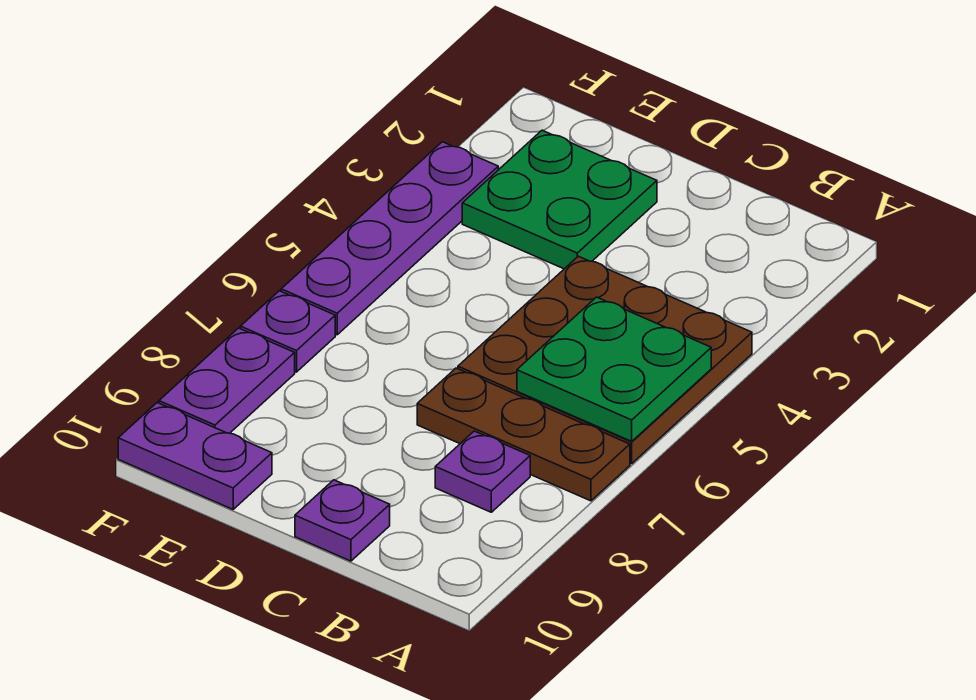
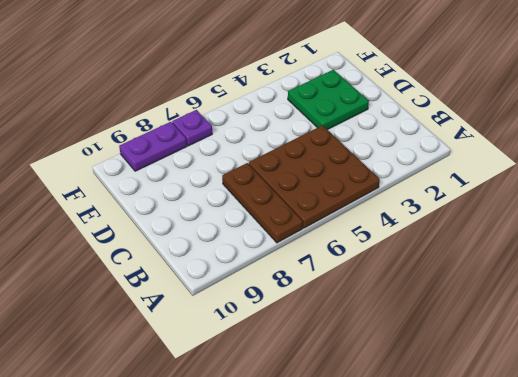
none -> purple 1x1 plate [435,431,530,512]
none -> purple 1x1 plate [295,480,390,561]

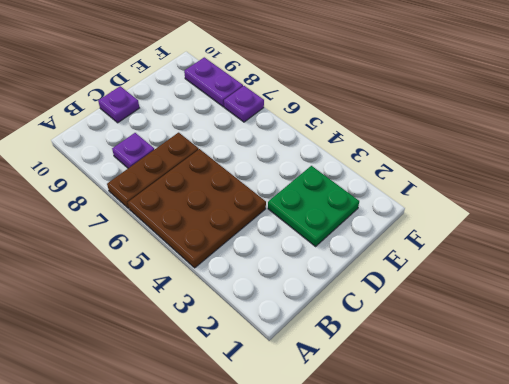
none -> purple 1x2 plate [118,403,272,509]
none -> purple 1x4 plate [281,142,498,335]

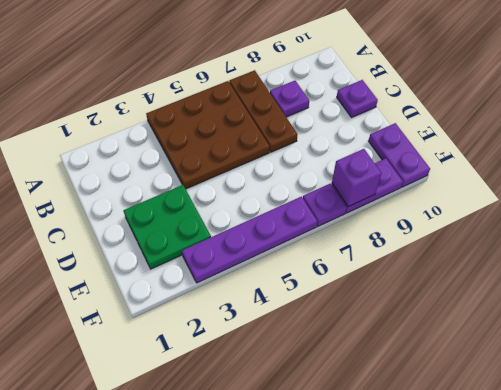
purple 1x1 brick [332,149,381,207] -> none
none -> green 2x2 plate [517,297,711,441]

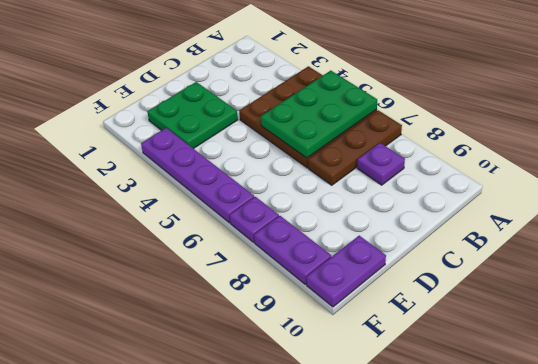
green 2x3 plate [261,71,377,158] -> green 2x2 plate [517,297,711,441]
none -> purple 1x1 plate [295,480,390,561]

